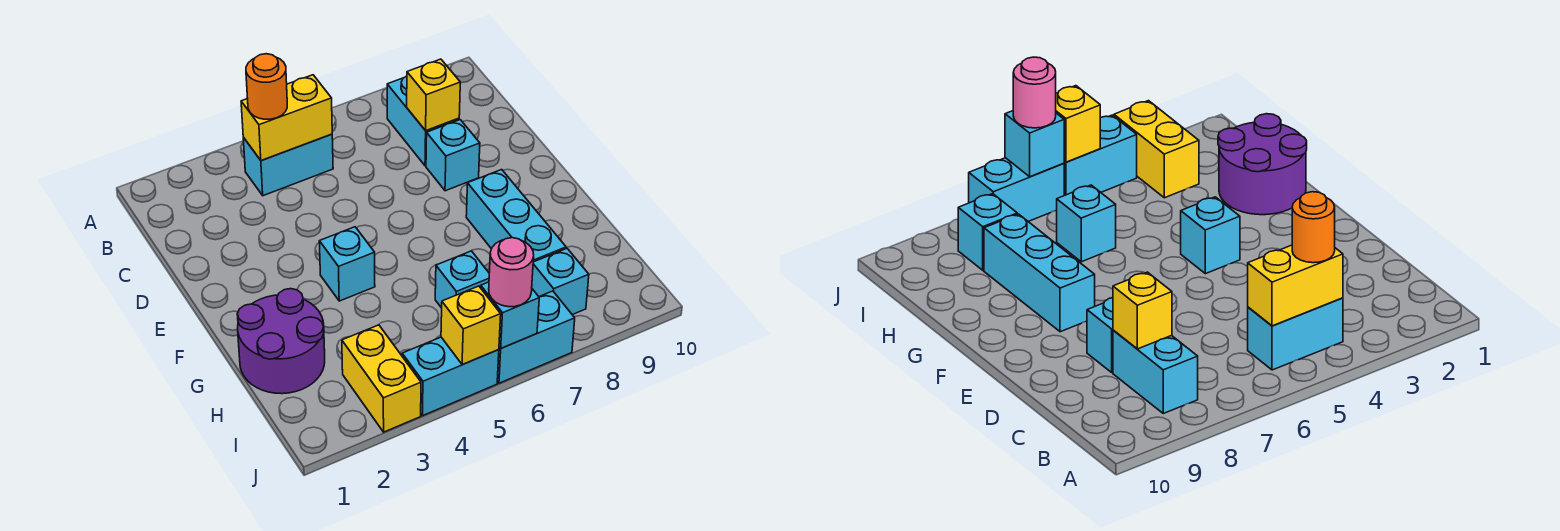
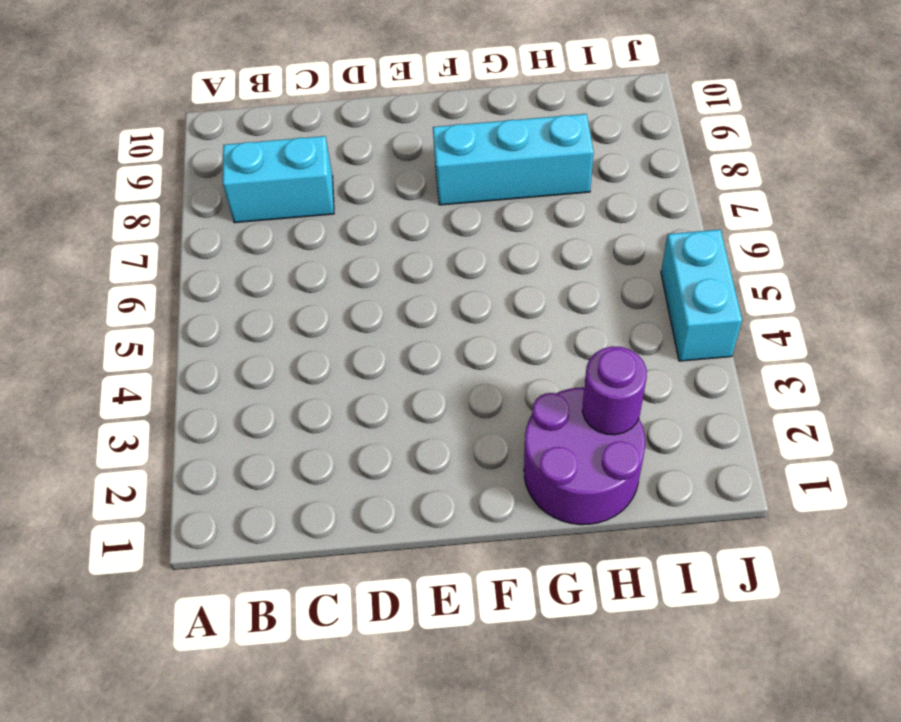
purple 1x1 round brick [582,346,647,435] -> none
none -> cyan 1x2 brick [243,134,333,196]
none -> cyan 1x1 brick [426,120,480,191]
none -> cyan 1x1 brick [319,227,375,301]

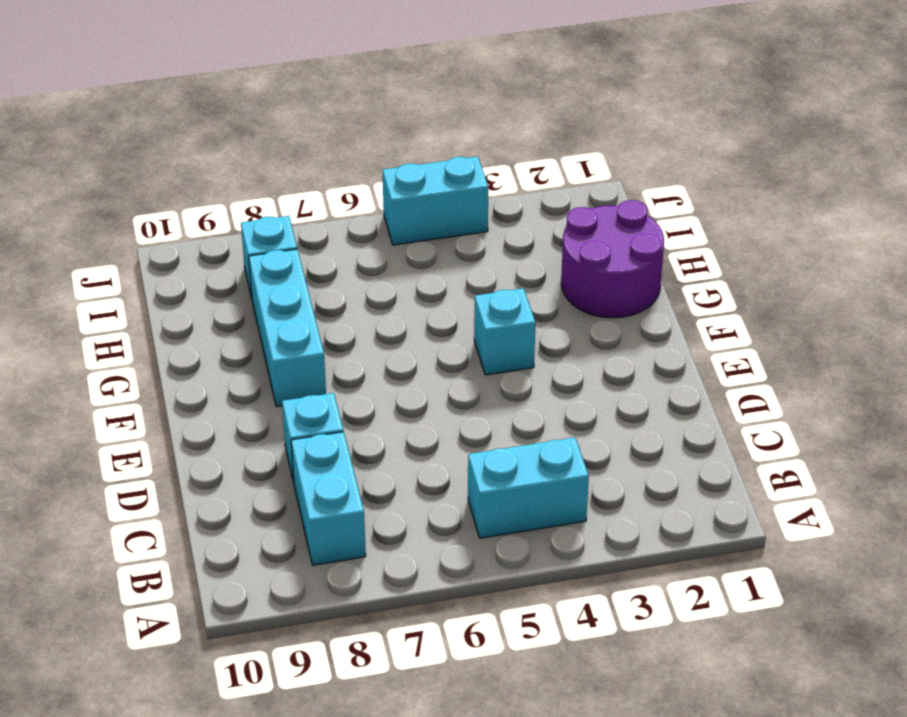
none -> cyan 1x1 brick [435,251,489,308]
none -> yellow 1x2 brick [342,325,421,432]
none -> cyan 1x2 brick [497,291,575,383]

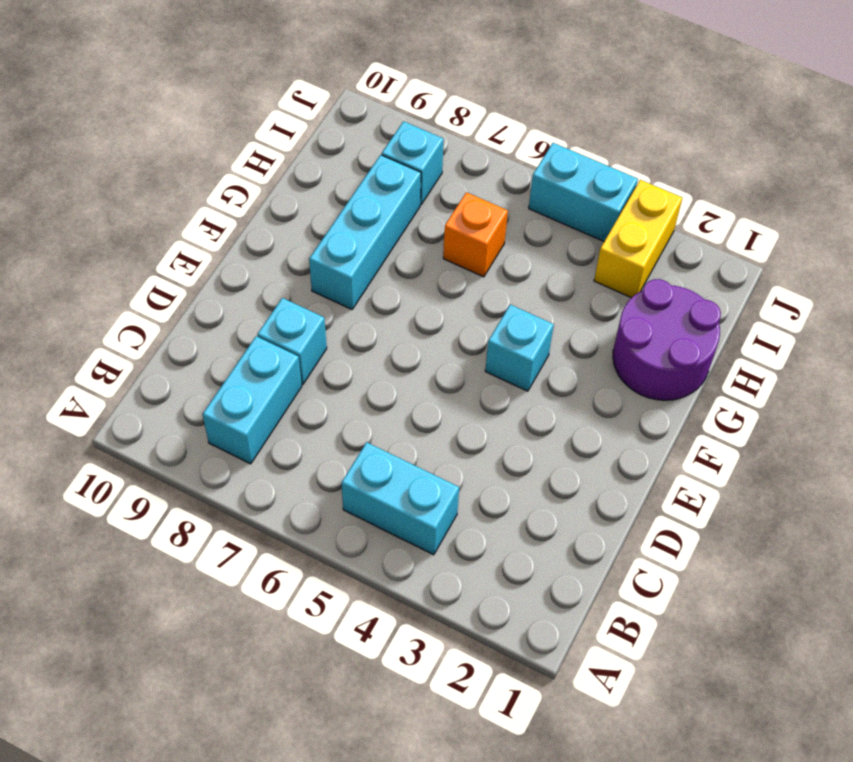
orange 1x1 brick [443,192,508,277] -> cyan 1x1 brick [435,251,489,308]
none -> cyan 1x2 brick [497,291,575,383]
none -> yellow 1x2 brick [241,75,332,161]
none -> yellow 1x1 brick [407,59,460,131]

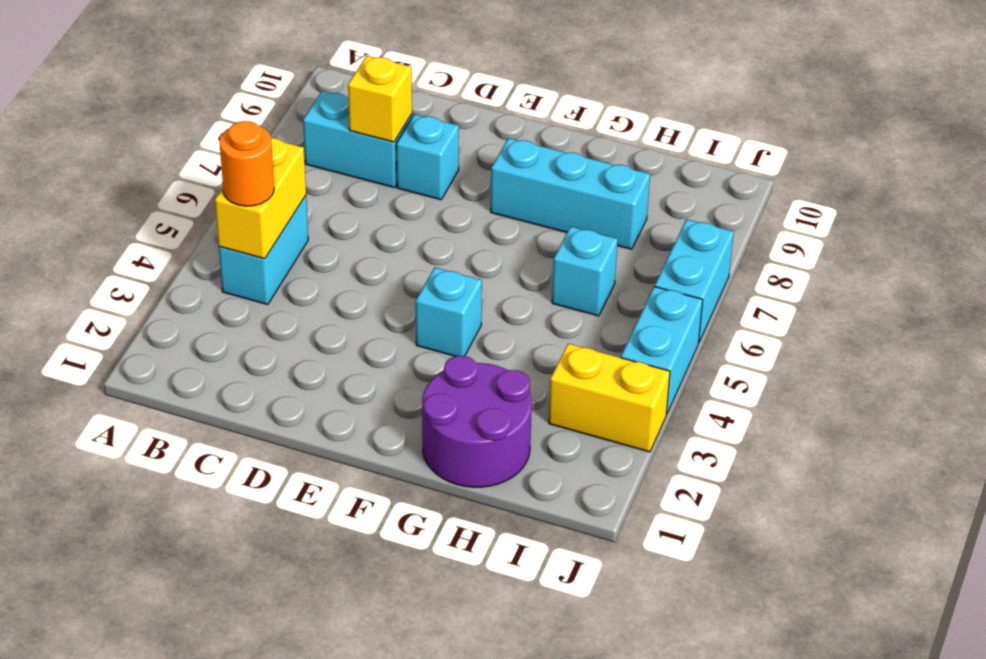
none -> cyan 1x1 brick [532,249,589,315]
none -> yellow 1x1 brick [441,286,501,365]
none -> cyan 1x1 brick [481,282,539,348]

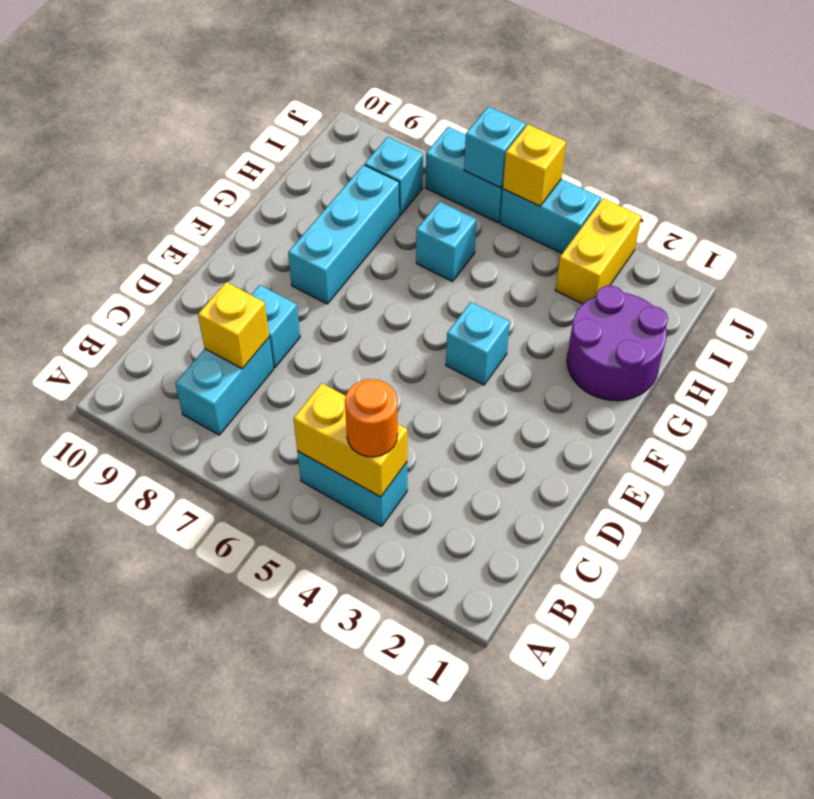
none -> pink 1x1 round brick [489,238,534,307]

